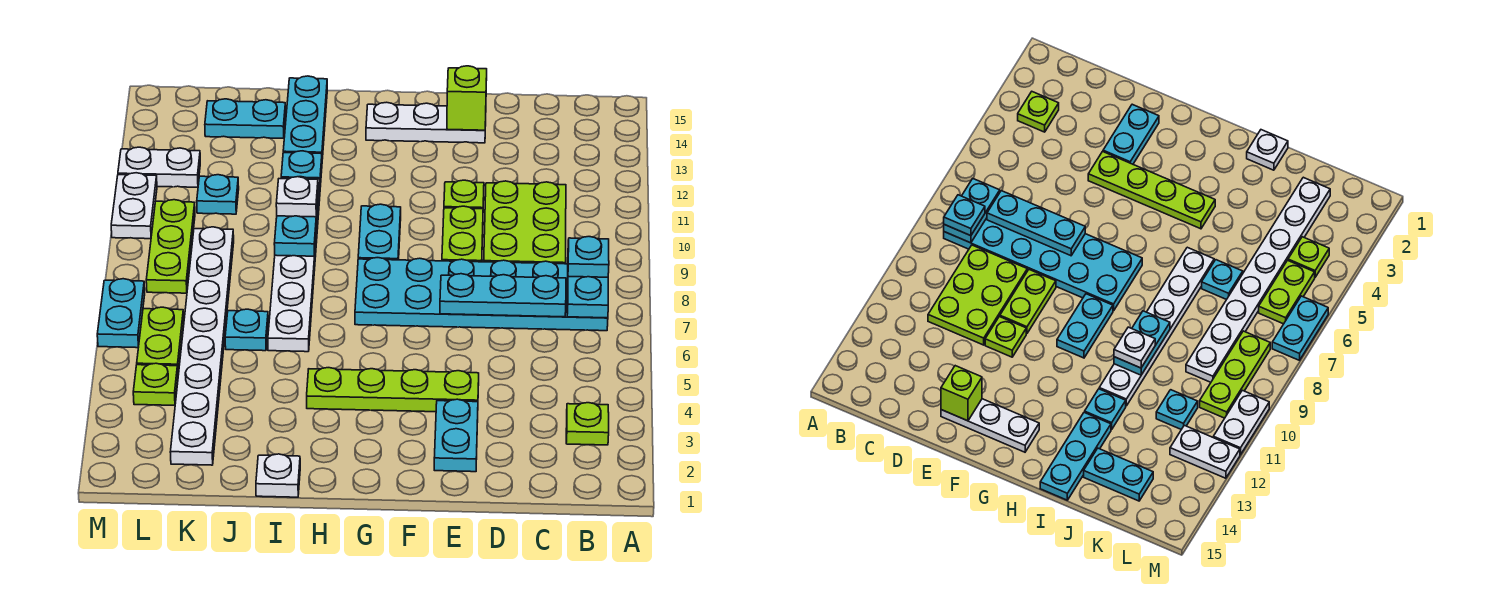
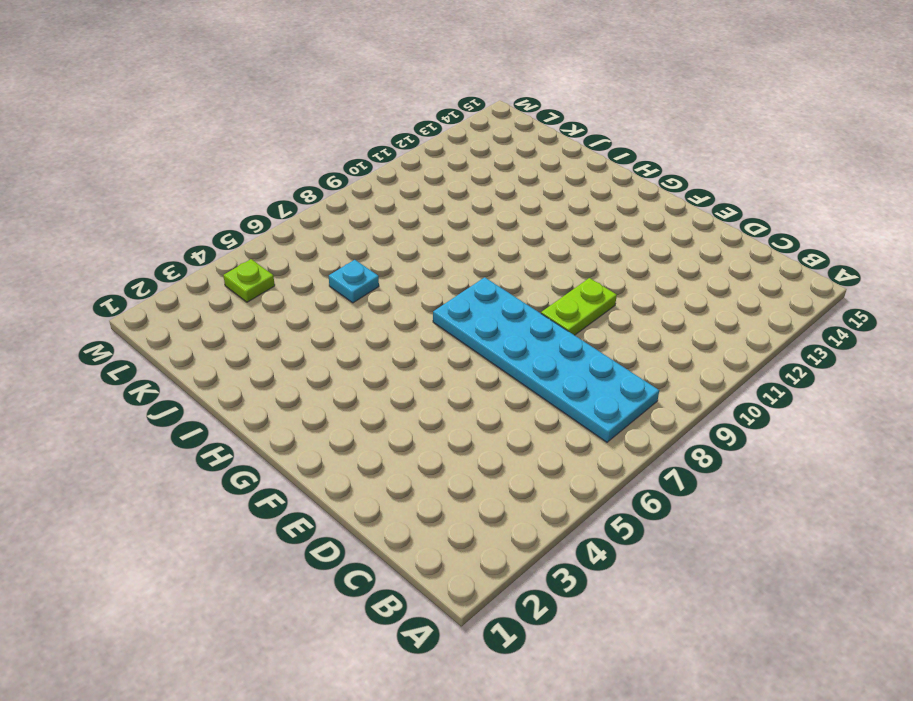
none -> lime 1x1 plate [566,403,609,445]
none -> lime 2x3 plate [484,181,566,264]
none -> cyan 1x2 plate [434,399,478,472]

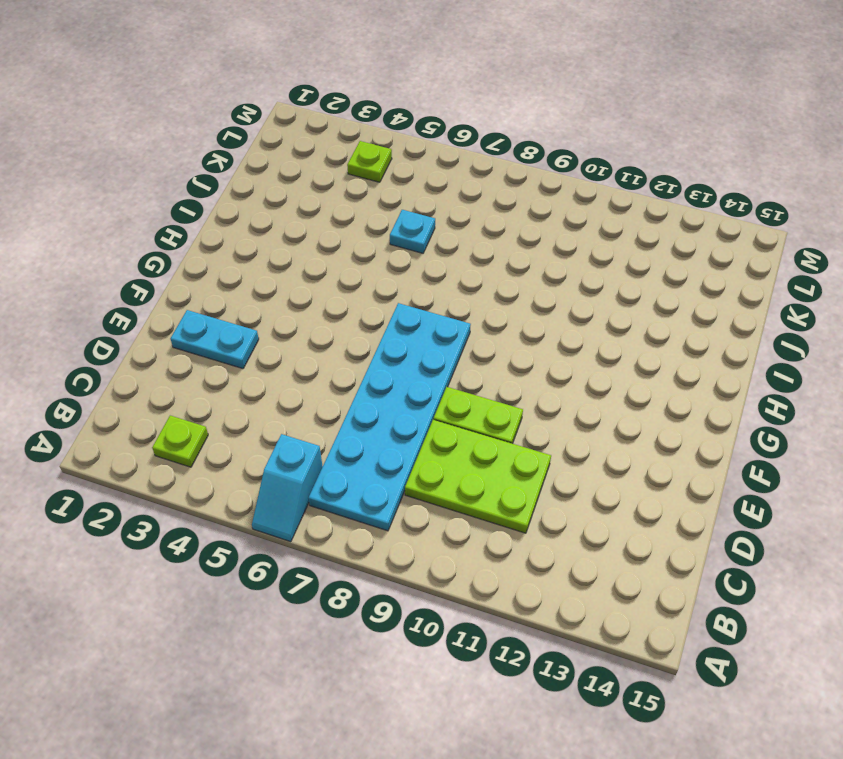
cyan 1x2 slope [252,434,323,542] -> none
none -> lime 1x4 plate [307,368,479,412]
none -> lime 1x1 plate [444,180,484,209]
none -> white 1x3 plate [366,102,486,143]

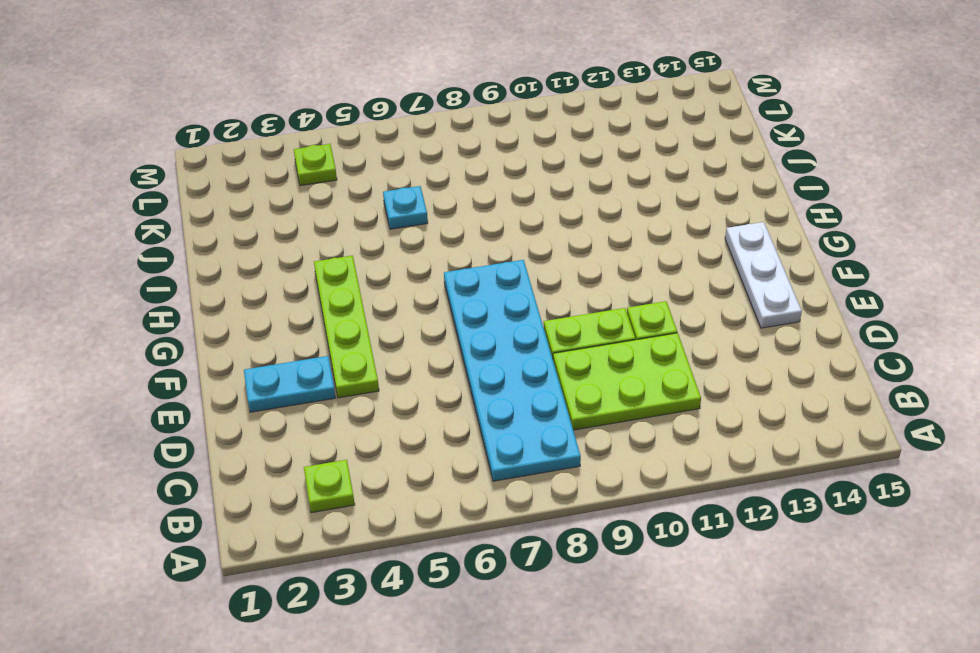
none -> cyan 1x2 plate [358,204,401,260]
none -> white 1x1 plate [256,454,300,497]
none -> white 1x6 plate [268,177,320,352]

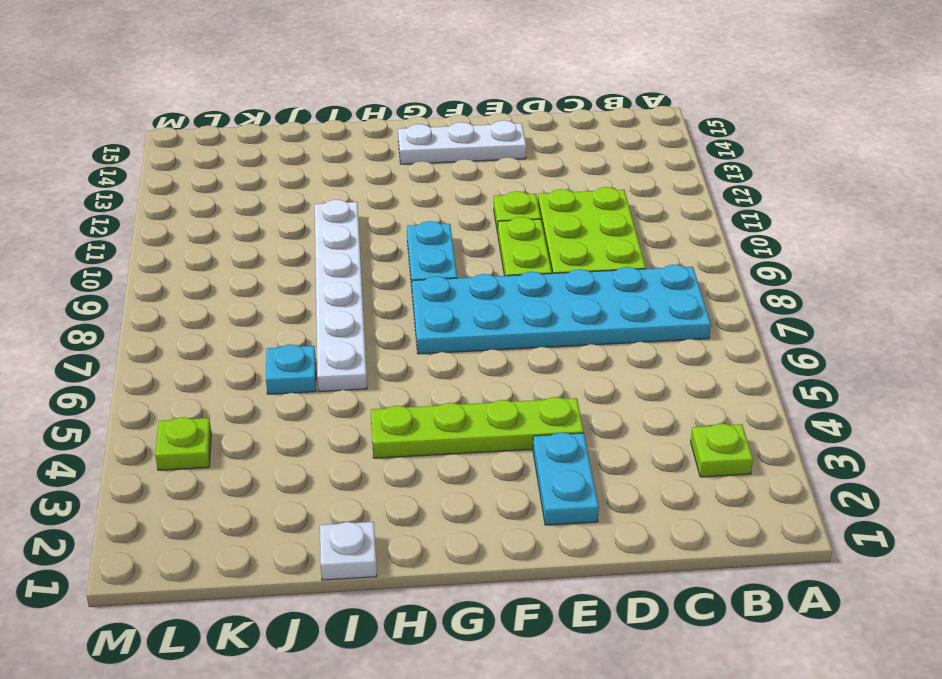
none -> cyan 1x1 plate [281,151,322,187]
none -> cyan 1x3 plate [283,76,327,159]
none -> cyan 1x2 plate [205,99,286,138]

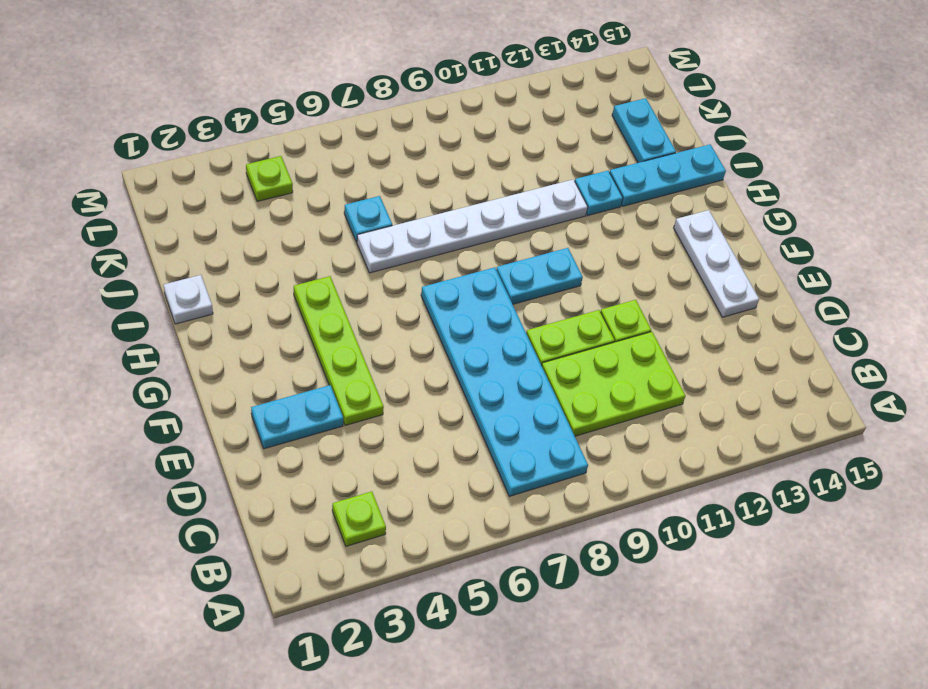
none -> white 1x8 plate [170,227,234,465]
none -> cyan 1x1 plate [197,175,239,214]
none -> lime 1x2 plate [137,307,184,373]

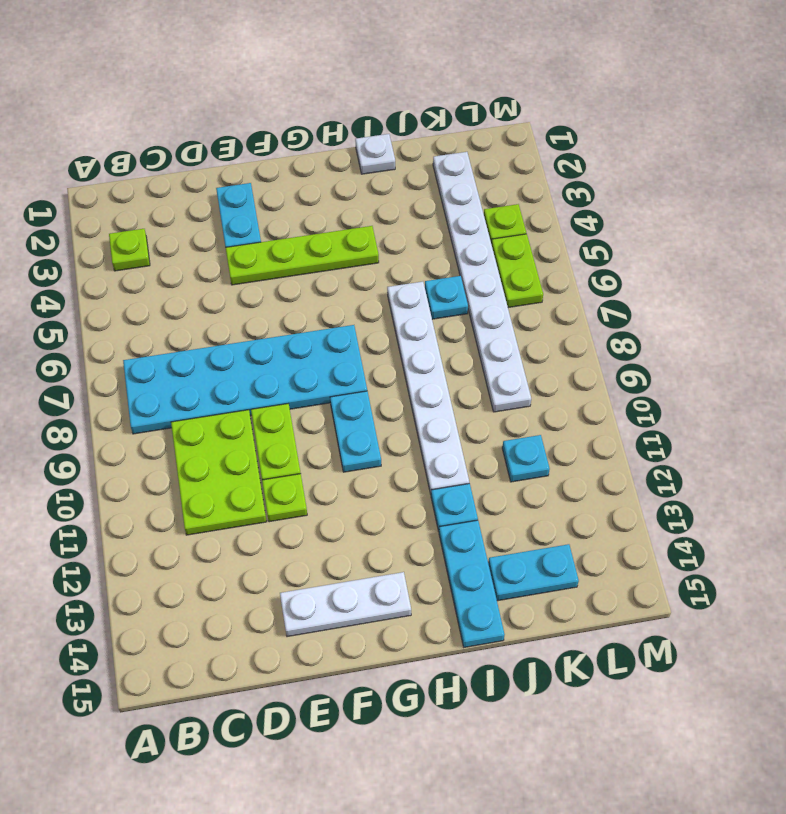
none -> lime 1x3 plate [146,200,195,293]
none -> white 1x2 plate [118,147,200,187]
none -> cyan 1x2 plate [97,279,145,348]

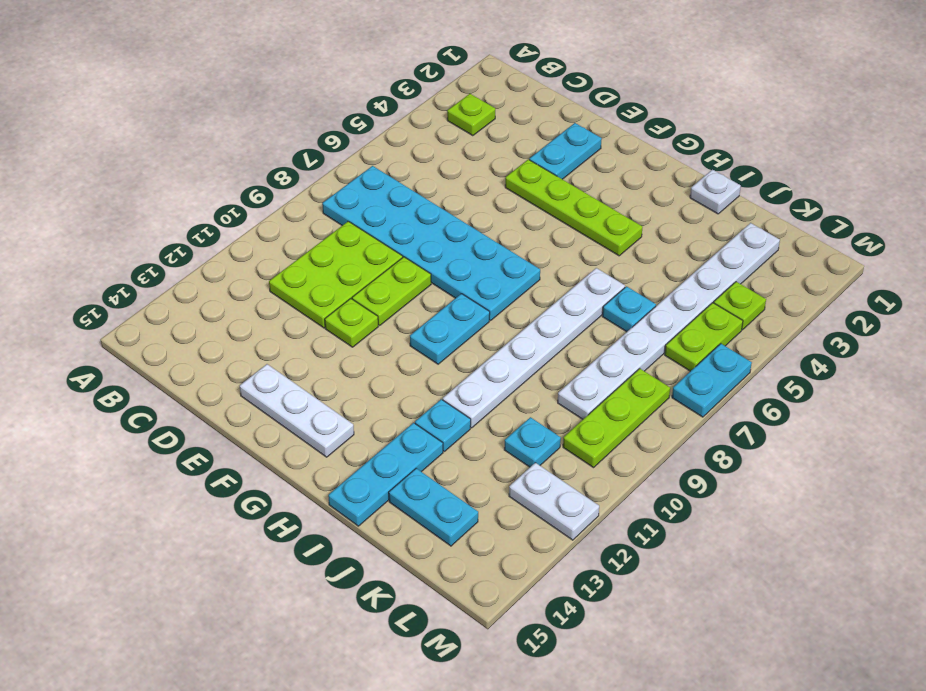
none -> white 1x2 plate [111,173,157,239]
none -> cyan 1x2 plate [567,276,608,318]
none -> cyan 1x3 plate [440,274,566,317]

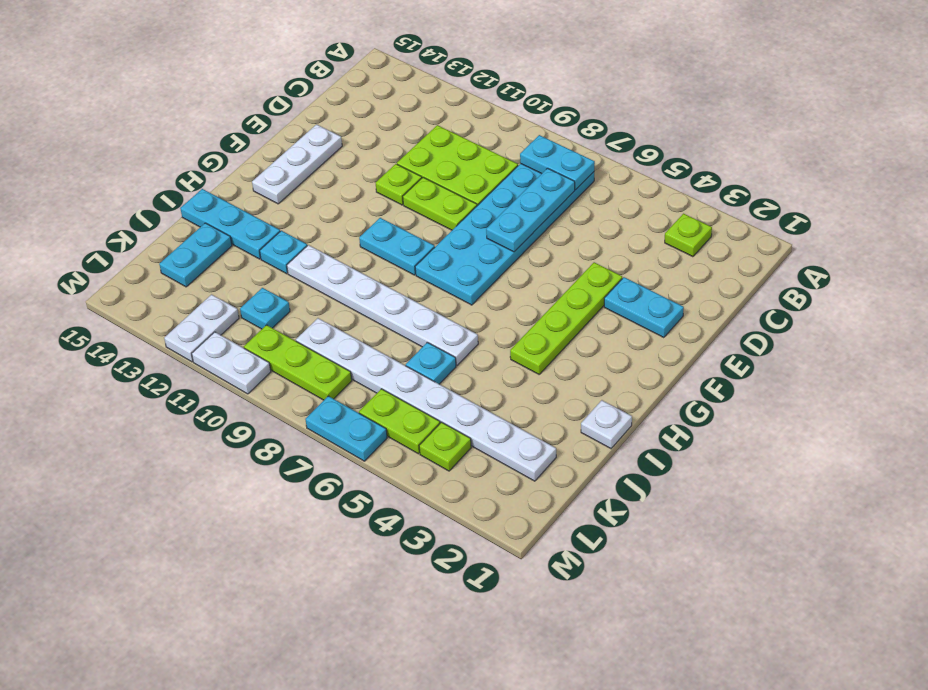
none -> lime 1x1 brick [447,66,487,130]
none -> cyan 1x2 plate [274,200,318,256]
none -> cyan 1x1 plate [568,237,609,277]

